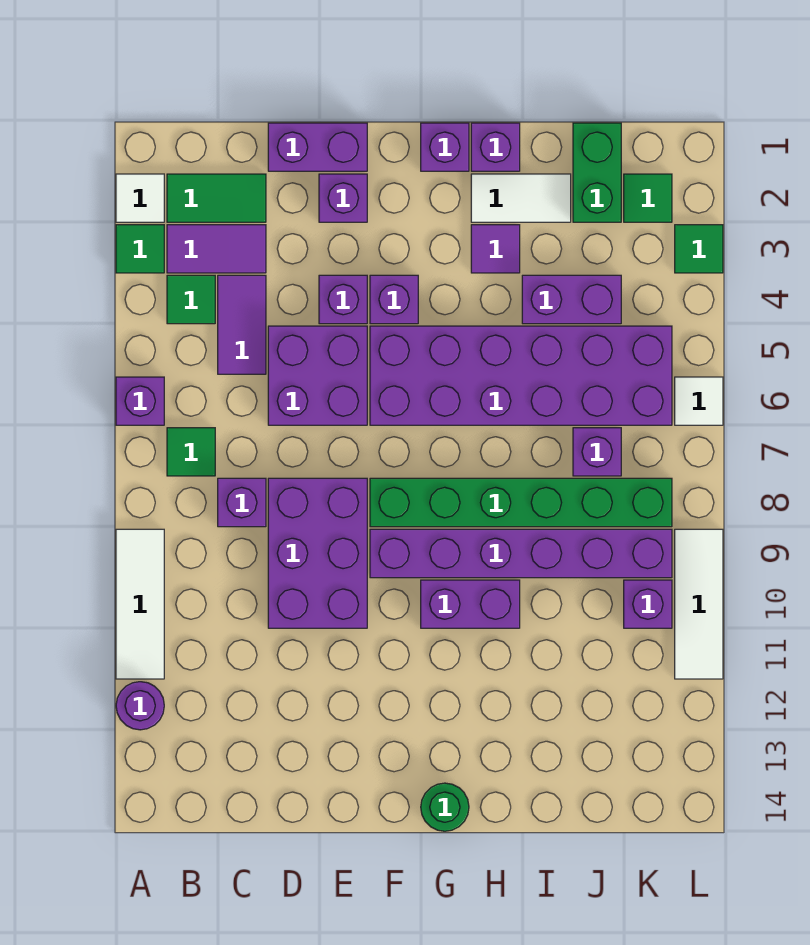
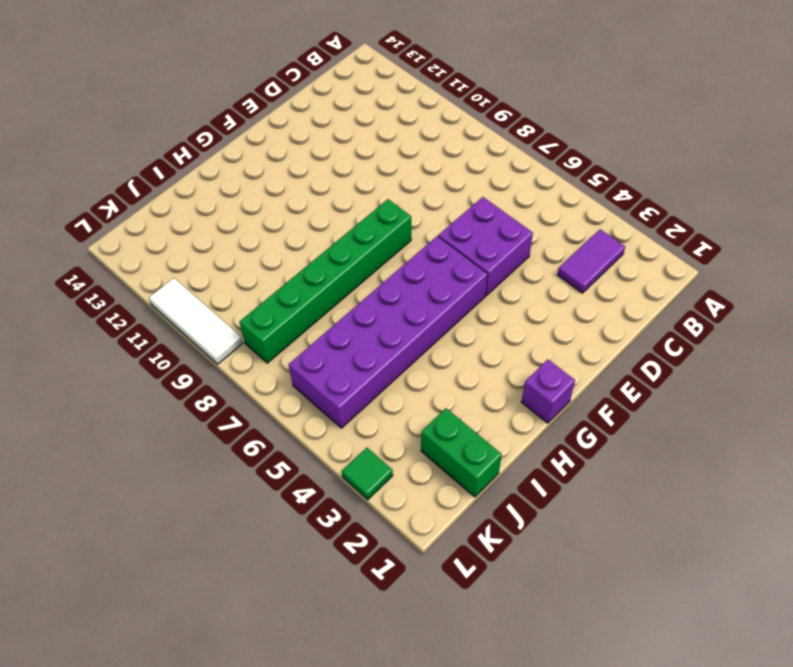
none -> white 1x1 tile [116,174,164,222]
none -> green 1x1 tile [116,225,164,273]
none -> purple 1x1 brick [116,377,164,425]
none -> white 1x3 tile [116,529,164,679]

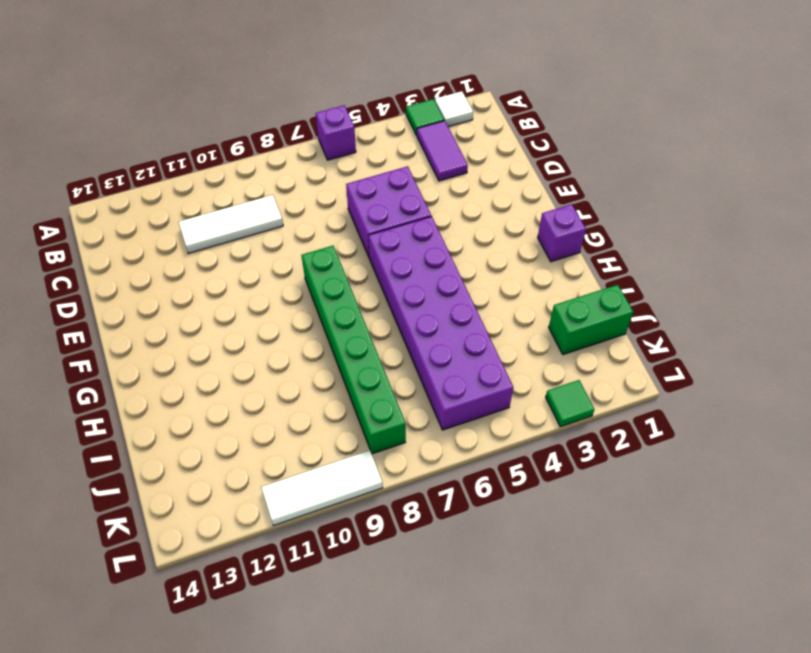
white 1x3 tile [178,195,283,253] -> white 1x3 tile moved to [116,529,164,679]
none -> purple 1x1 round brick [116,682,164,730]
none -> green 1x2 tile [167,174,266,222]
none -> green 1x1 tile [167,275,215,324]
none -> green 1x1 tile [167,428,215,476]

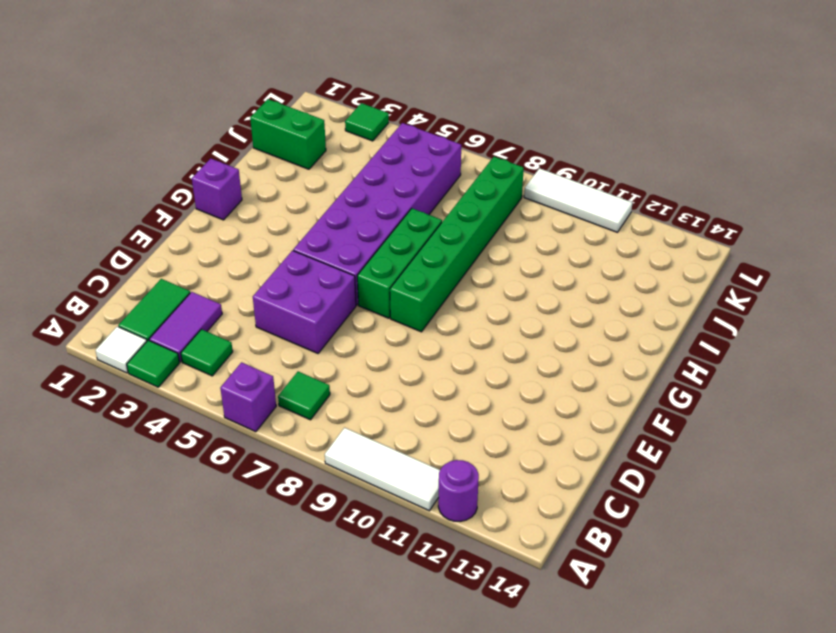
green 1x3 brick [357,208,442,318] -> none
none -> purple 1x2 tile [218,275,266,374]
none -> purple 1x1 brick [218,478,266,527]
none -> purple 1x2 brick [268,123,367,171]
none -> purple 2x3 brick [268,478,367,628]

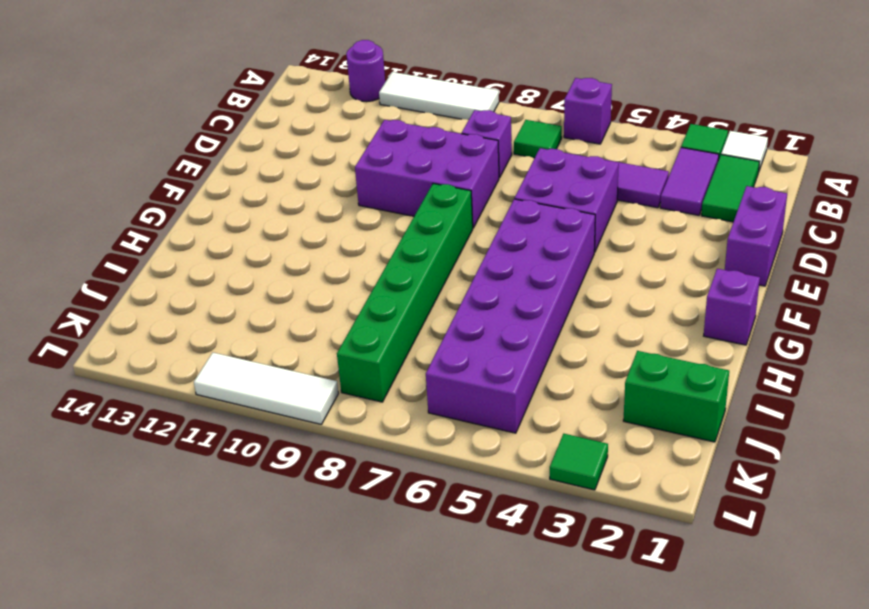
none -> green 1x1 tile [167,275,215,324]
none -> purple 1x1 brick [319,174,367,222]
none -> purple 1x1 brick [319,275,367,324]
none -> purple 1x1 brick [370,275,418,324]

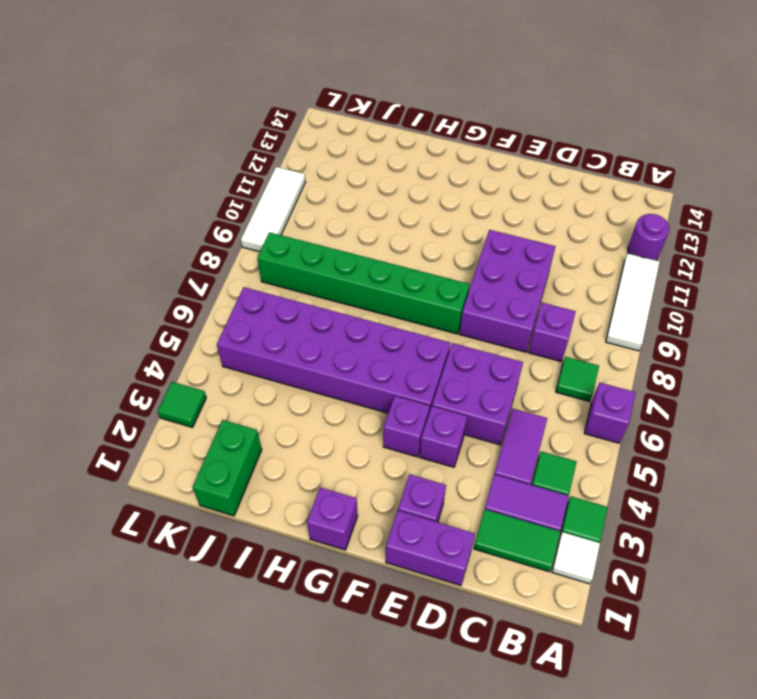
none -> purple 1x6 brick [370,529,672,578]
none -> purple 1x2 brick [421,580,520,628]
none -> green 1x1 round brick [421,783,469,831]
none -> purple 1x1 brick [471,123,520,171]

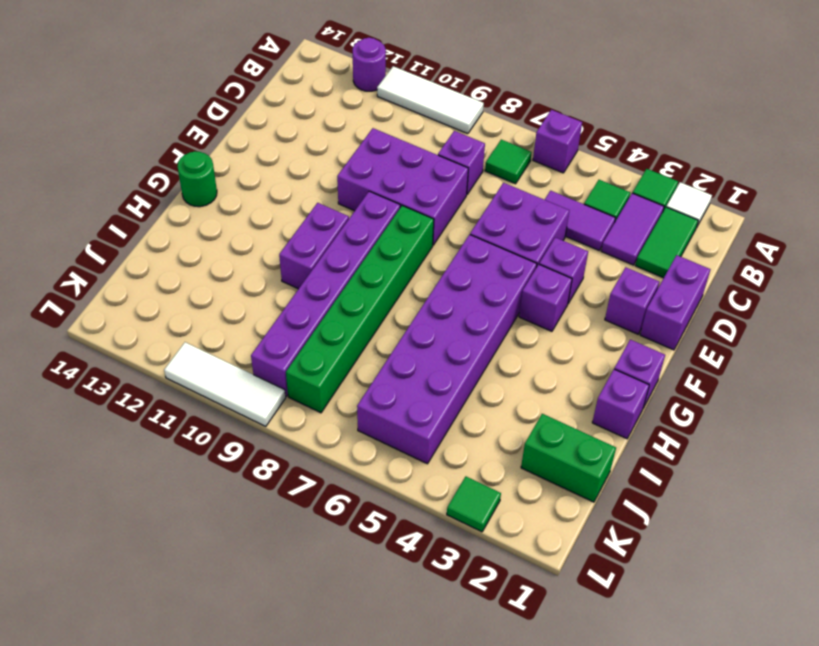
none -> white 1x2 tile [471,174,571,222]
none -> purple 1x1 tile [471,225,520,273]
none -> purple 1x2 brick [522,275,621,324]
none -> purple 1x1 brick [573,428,621,476]

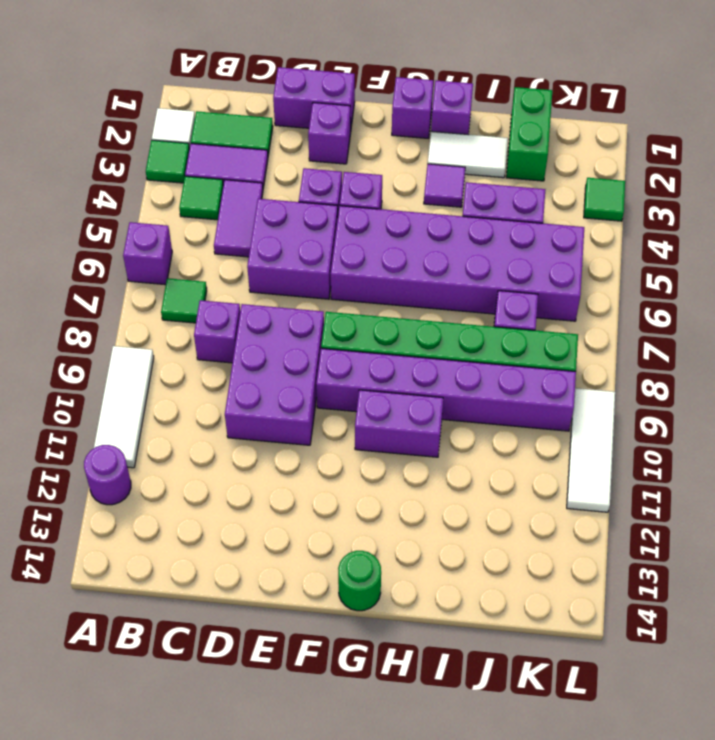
none -> green 1x1 tile [624,174,672,222]
none -> purple 1x1 brick [624,580,672,628]
none -> white 1x1 tile [675,377,723,425]

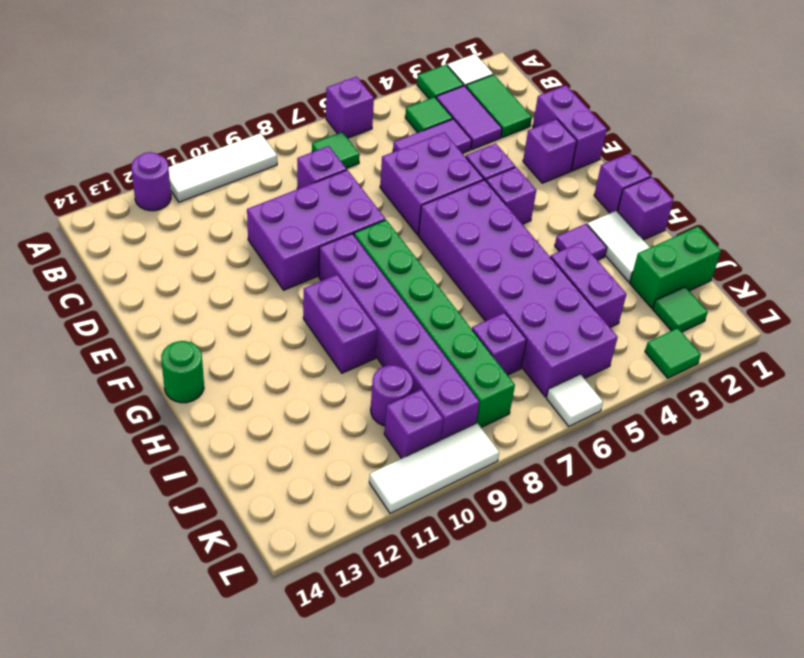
purple 1x1 round brick [371,365,413,426] -> none

